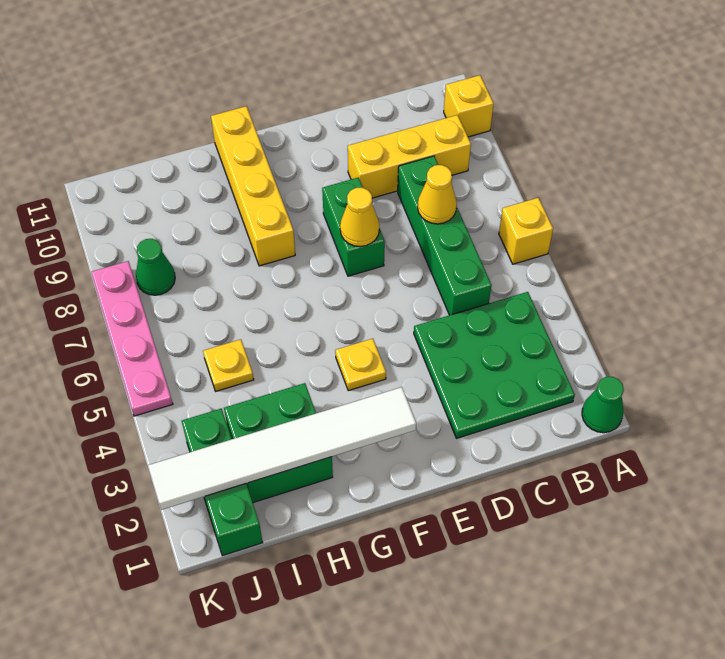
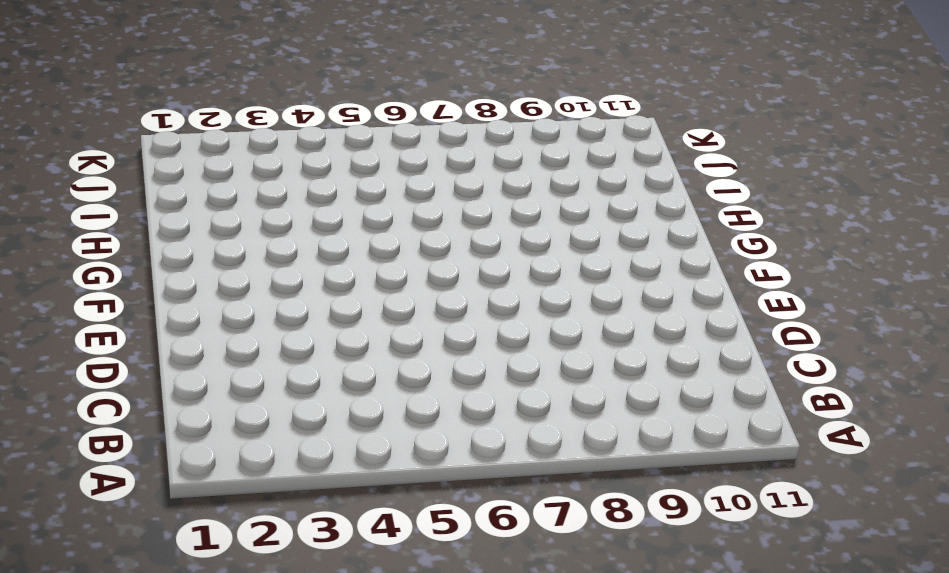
none -> green 1x1 cone [582,377,624,433]
none -> yellow 1x1 brick [499,198,553,264]
none -> yellow 1x1 brick [444,75,494,137]

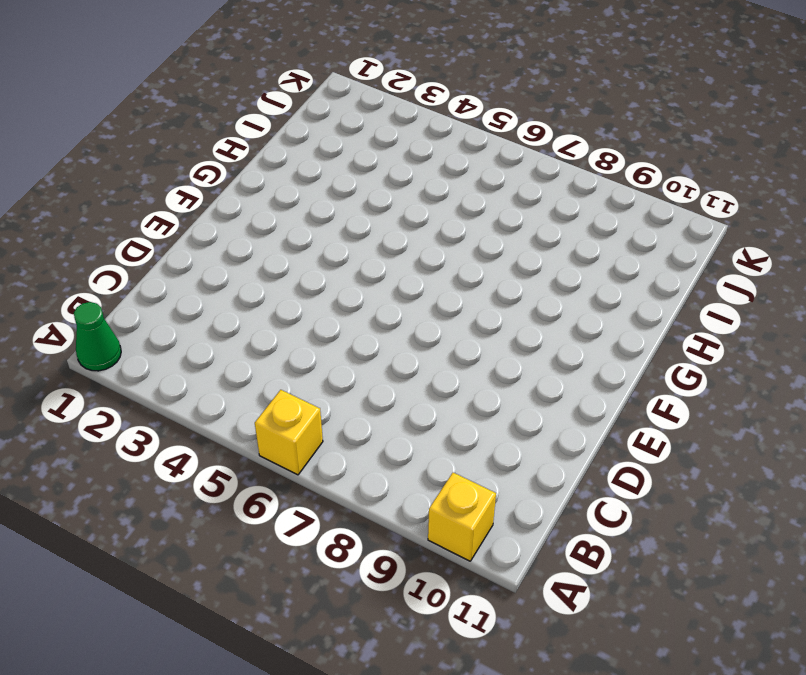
none -> green 3x3 plate [414,292,575,438]
none -> yellow 1x3 brick [348,115,471,198]
none -> green 1x4 brick [398,156,492,315]

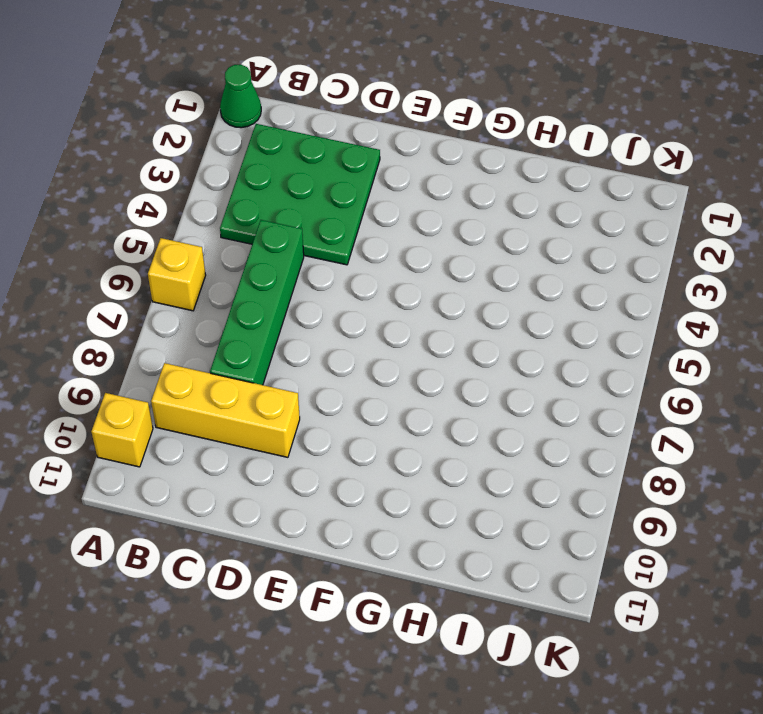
none -> green 1x2 brick [322,177,385,276]
none -> yellow 1x1 plate [335,339,386,391]
none -> yellow 1x4 brick [211,106,295,266]

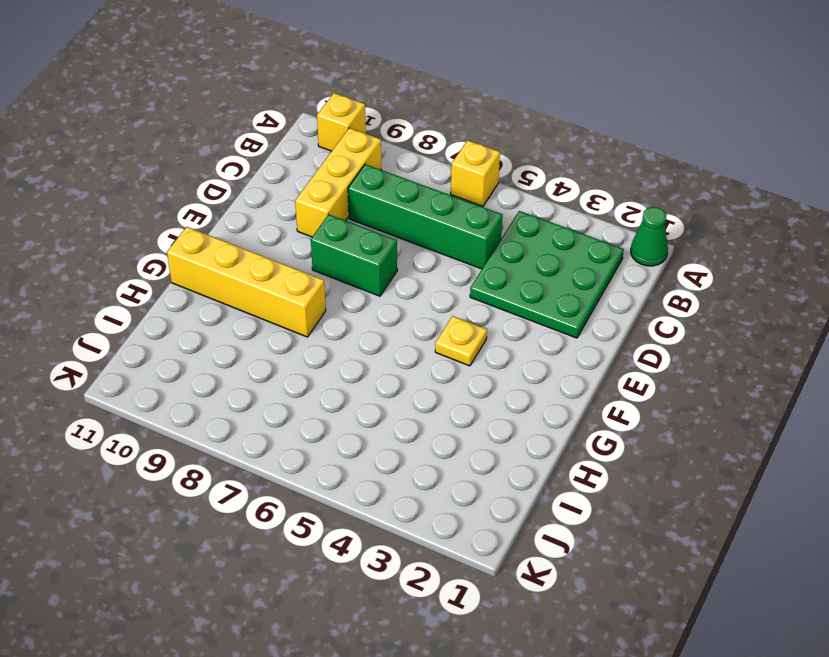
none -> green 2x2 brick [224,383,333,503]
none -> yellow 1x1 plate [203,339,254,391]
none -> green 1x3 brick [182,409,263,556]

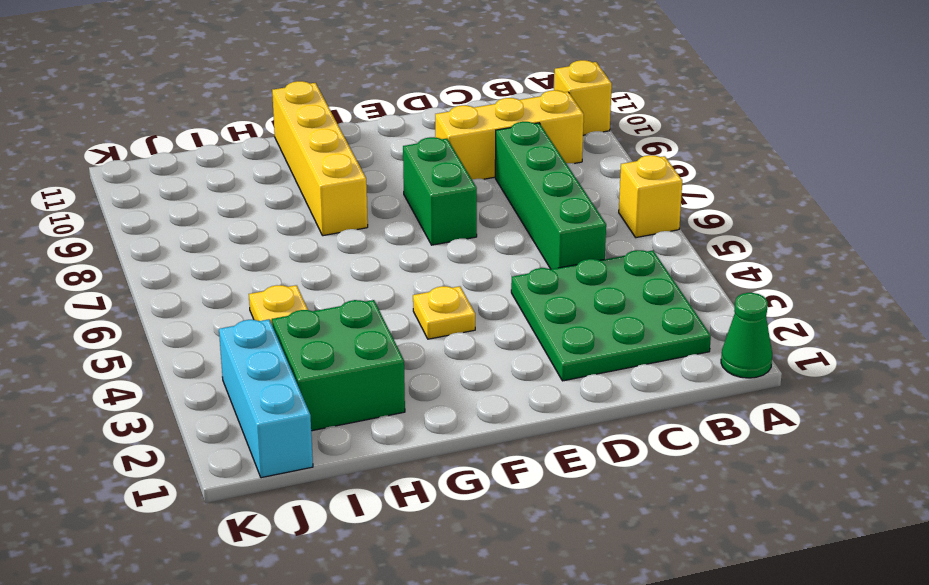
cyan 1x3 brick [219,319,313,478] -> green 1x3 brick [182,409,263,556]
none -> green 1x1 cone [136,239,175,295]
none -> pink 1x4 plate [91,261,173,416]
none -> yellow 1x1 cone [418,165,457,224]

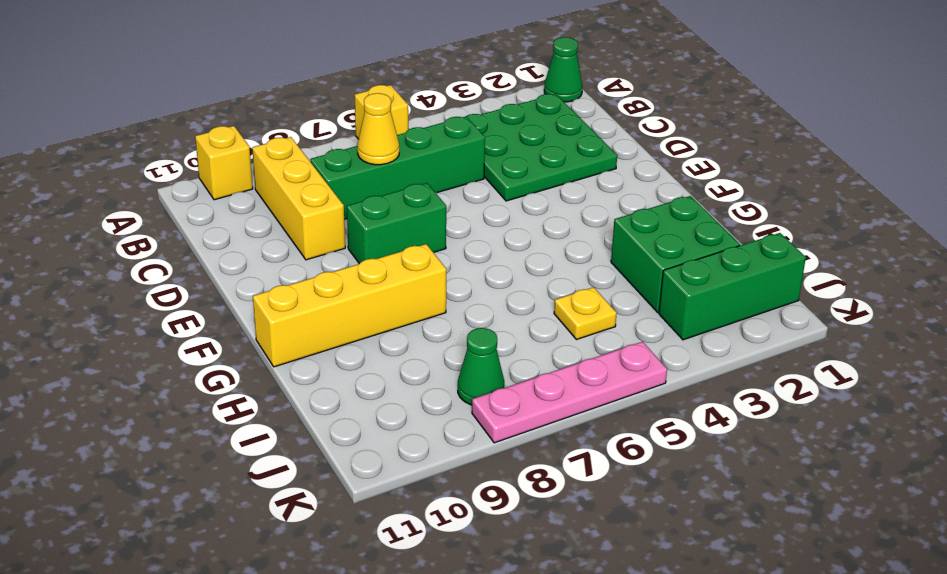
none -> yellow 1x1 plate [335,339,386,391]
none -> yellow 1x1 cone [340,188,379,247]
none -> white 1x6 tile [148,387,416,510]

